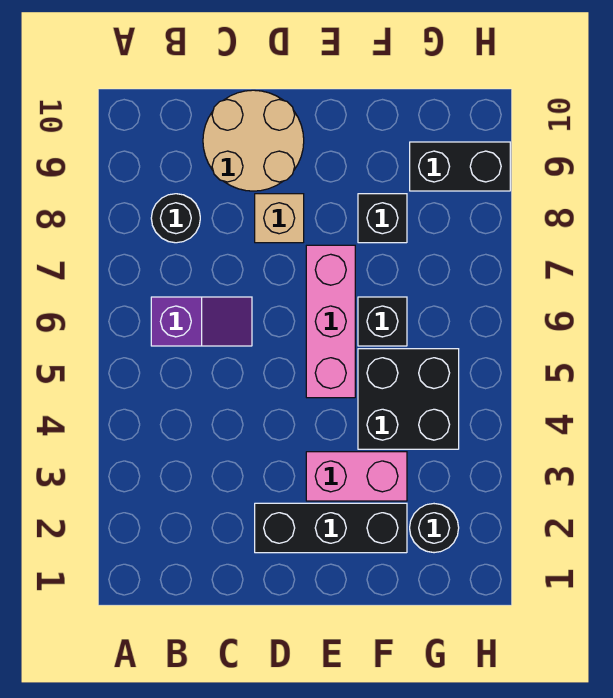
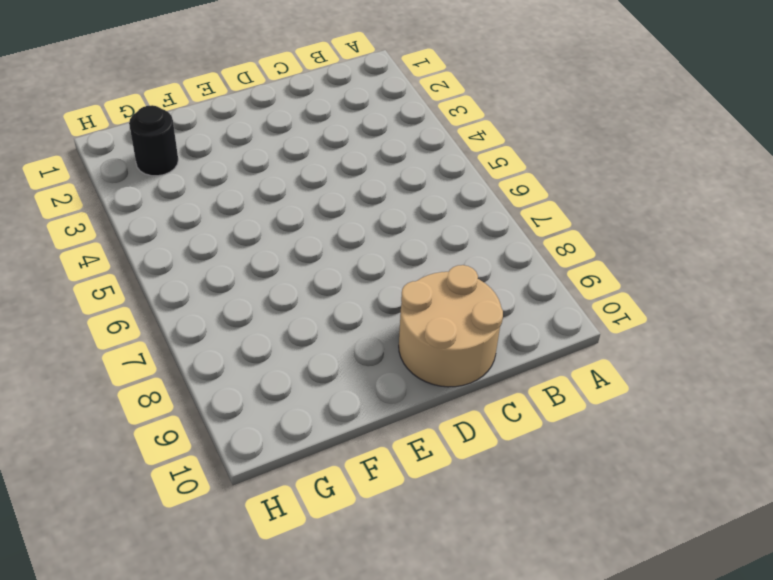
none -> purple 1x2 slope [151,297,252,346]
none -> black 1x1 round brick [151,194,200,243]
none -> black 1x3 brick [255,503,407,553]

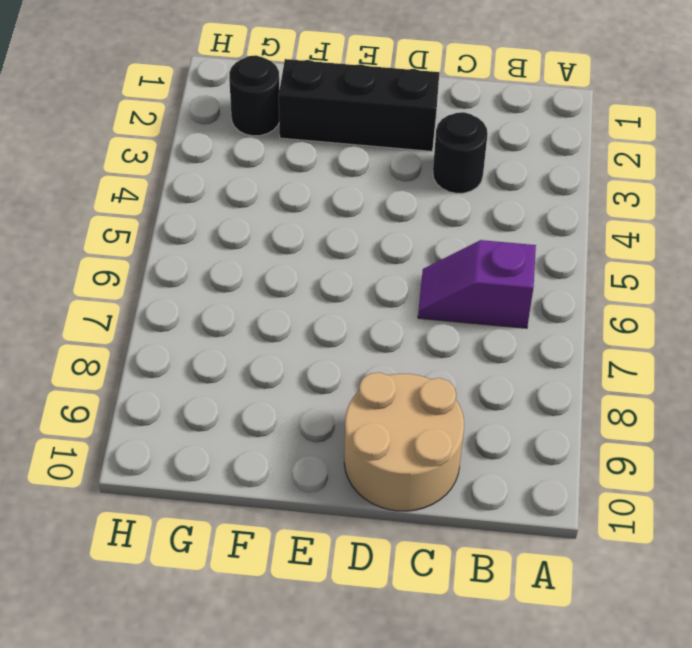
black 1x1 round brick [433,112,488,193] -> black 1x1 round brick moved to [151,194,200,243]
none -> tan 1x1 brick [255,194,304,243]
none -> pink 1x2 brick [306,452,407,501]
none -> pink 1x3 brick [306,245,355,398]

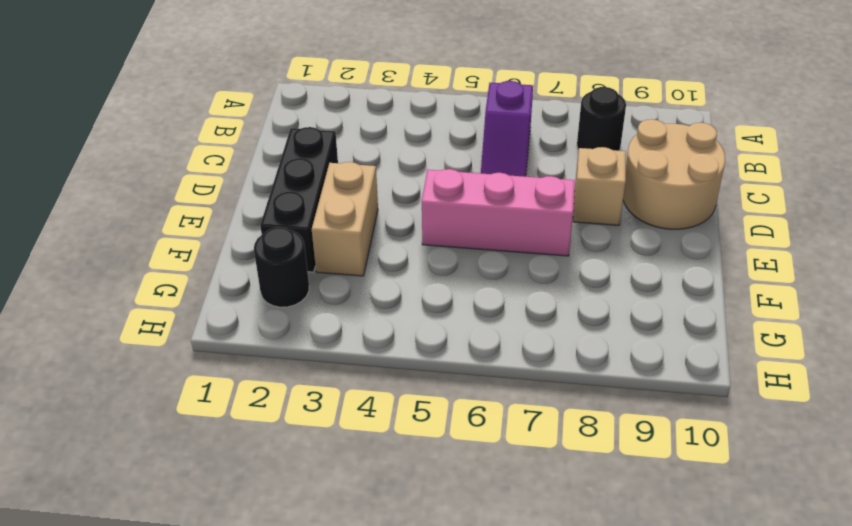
tan 1x2 brick [312,162,378,276] -> pink 1x2 brick [306,452,407,501]
none -> black 2x2 brick [358,349,459,449]
none -> black 1x1 brick [358,297,407,346]
none -> black 1x1 brick [358,194,407,243]

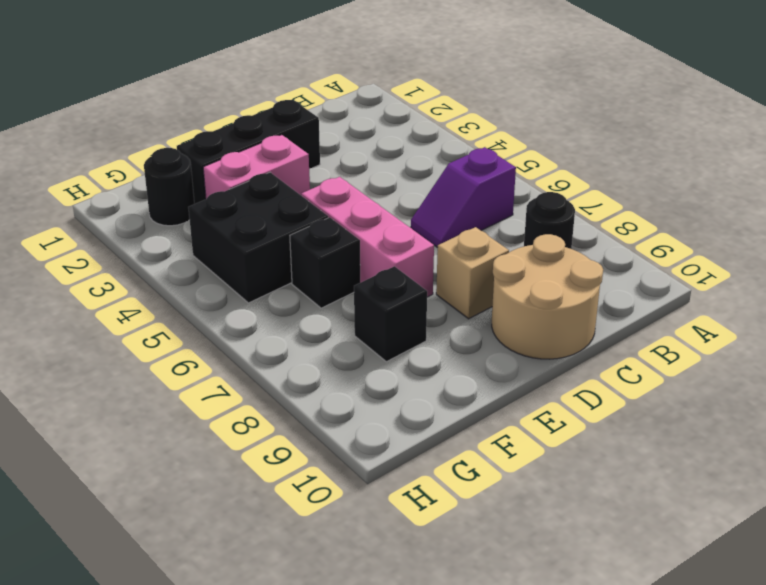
none -> black 1x2 brick [410,142,510,191]

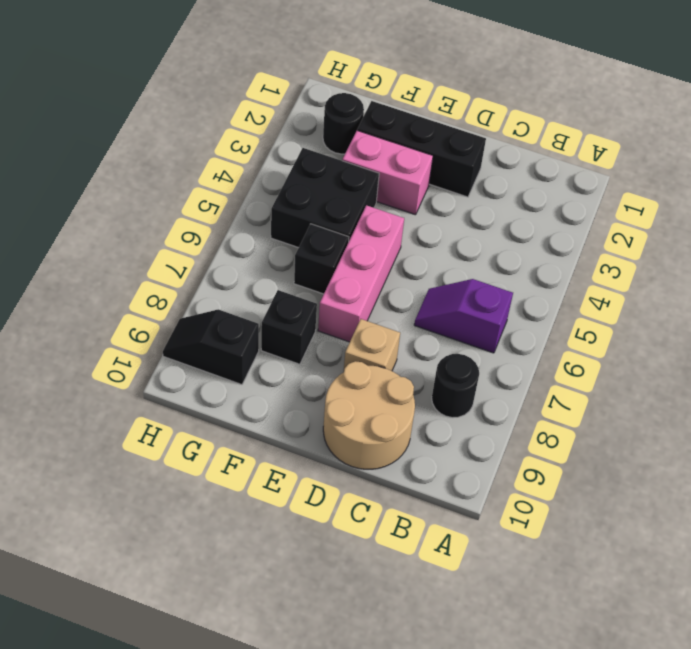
black 1x2 slope [163,309,259,385] -> black 1x2 brick [410,142,510,191]

